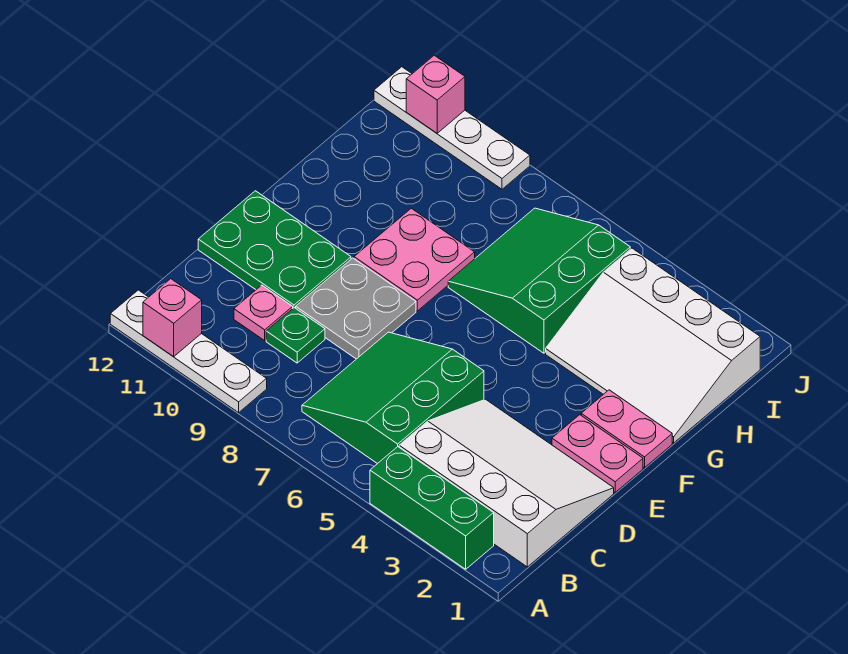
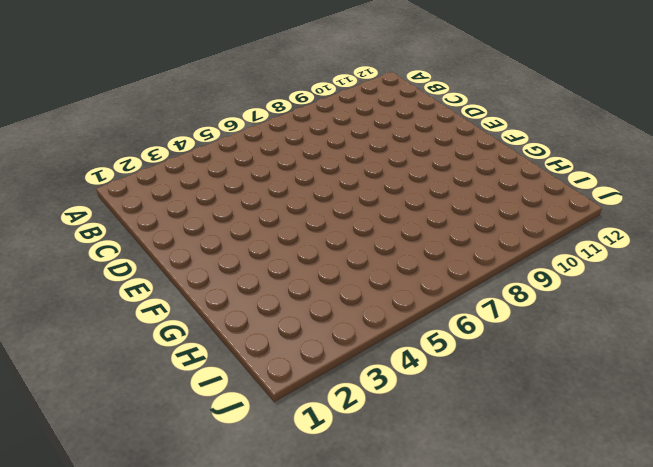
none -> green 1x3 brick [370,447,494,569]
none -> white 1x4 plate [110,290,267,413]
none -> white 3x4 slope [399,399,614,567]

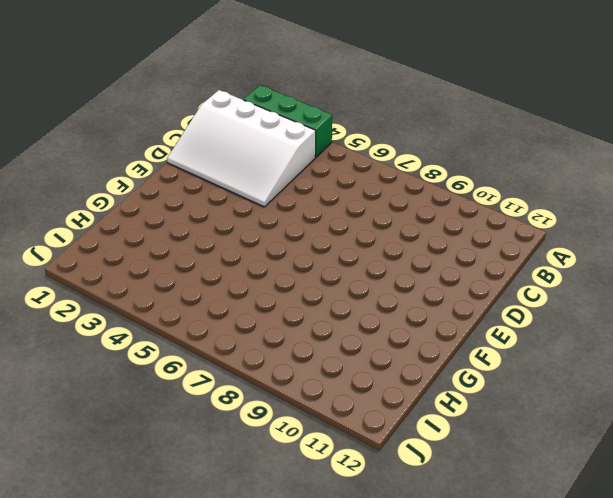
none -> white 1x4 plate [110,290,267,413]
none -> green 3x3 slope [302,332,484,464]
none -> green 1x1 plate [266,308,325,363]

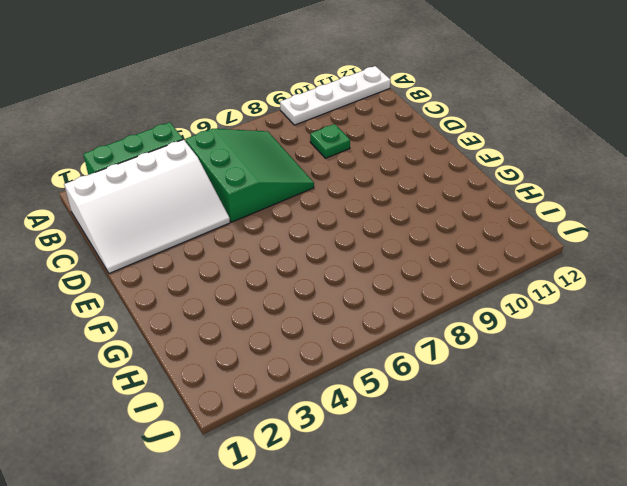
none -> pink 1x1 plate [234,285,293,340]
none -> grey 2x2 plate [296,258,416,359]
none -> green 2x3 plate [198,191,351,308]

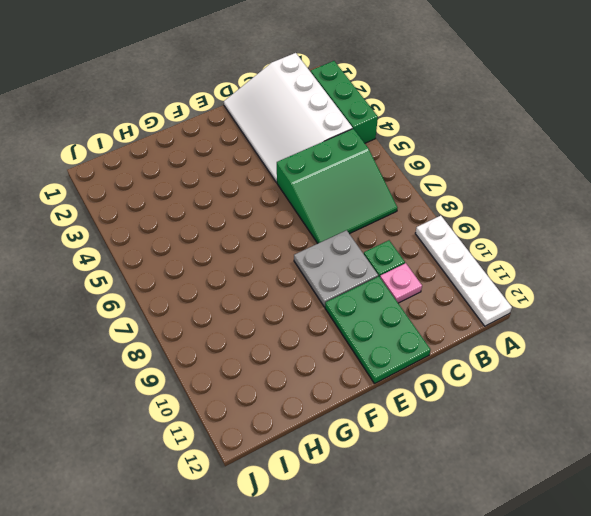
none -> pink 1x2 plate [552,415,643,492]
none -> pink 1x2 plate [581,390,672,468]
none -> pink 2x2 plate [354,208,475,311]

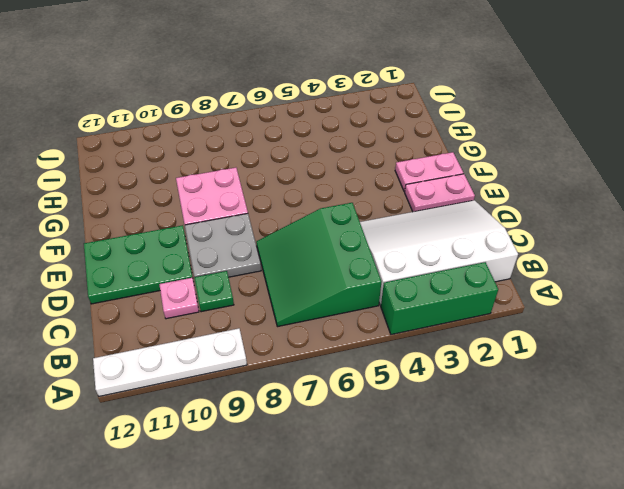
none -> white 3x4 slope [546,248,760,443]
none -> green 3x3 slope [448,208,630,353]
none -> white 1x4 plate [374,67,530,189]

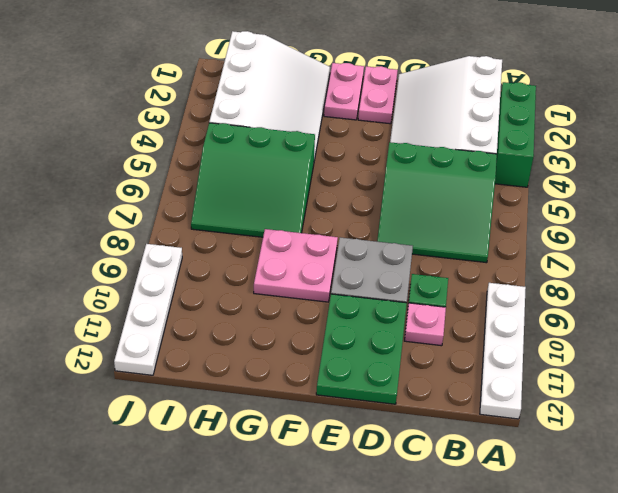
none -> pink 1x1 brick [143,279,202,357]
none -> pink 1x1 brick [406,55,465,133]

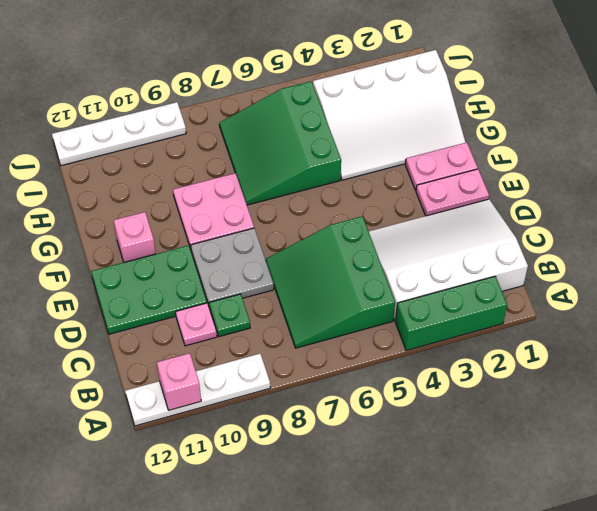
pink 1x1 brick [114,212,156,262] -> pink 1x1 brick moved to [406,55,465,133]

